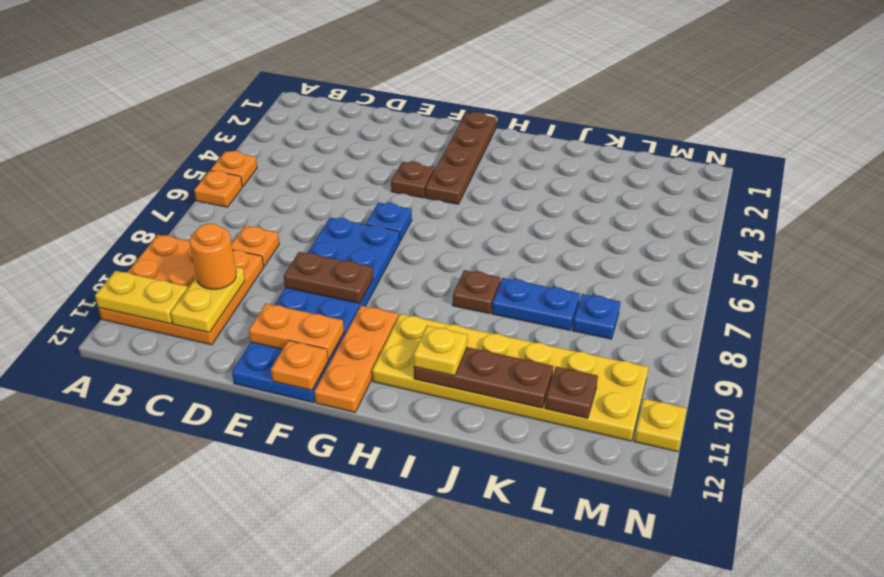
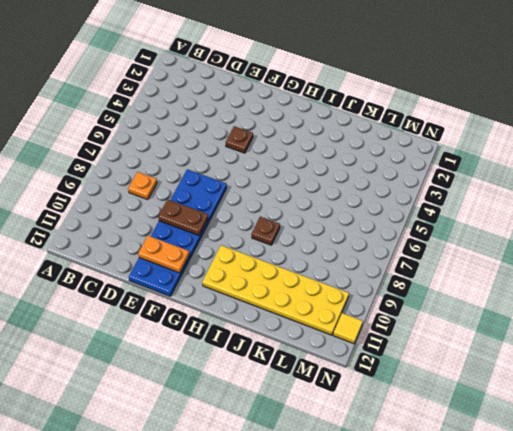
yellow 1x1 tile [333,313,363,344] -> yellow 1x1 plate [634,399,687,452]
none -> orange 1x1 plate [211,151,257,187]
none -> orange 1x1 plate [194,170,242,207]
none -> orange 3x3 plate [98,235,264,345]

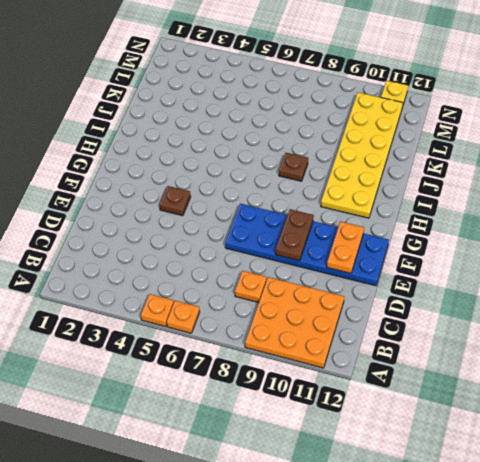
none -> blue 1x1 plate [366,203,412,241]
none -> brown 1x4 plate [425,112,496,204]
none -> orange 1x3 plate [314,306,398,412]

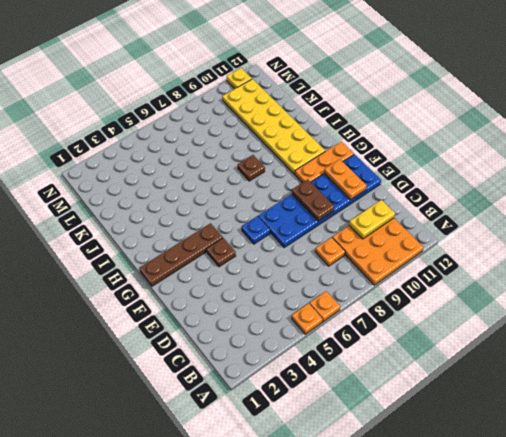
none -> blue 1x2 plate [492,278,580,330]
none -> blue 1x1 plate [572,294,620,339]
none -> yellow 1x2 plate [95,271,188,324]

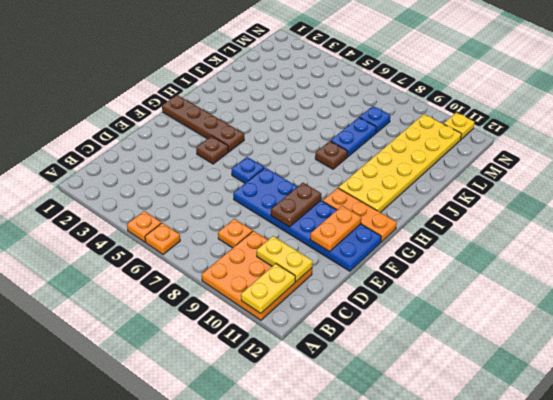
none -> orange 1x1 plate [271,340,328,390]
none -> brown 1x3 plate [414,347,554,408]
none -> brown 1x1 plate [545,367,598,419]

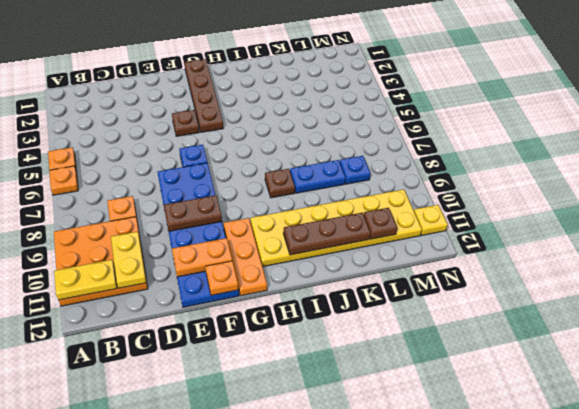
none -> orange 1x1 round brick [190,224,236,289]
none -> yellow 1x1 plate [413,326,467,376]

